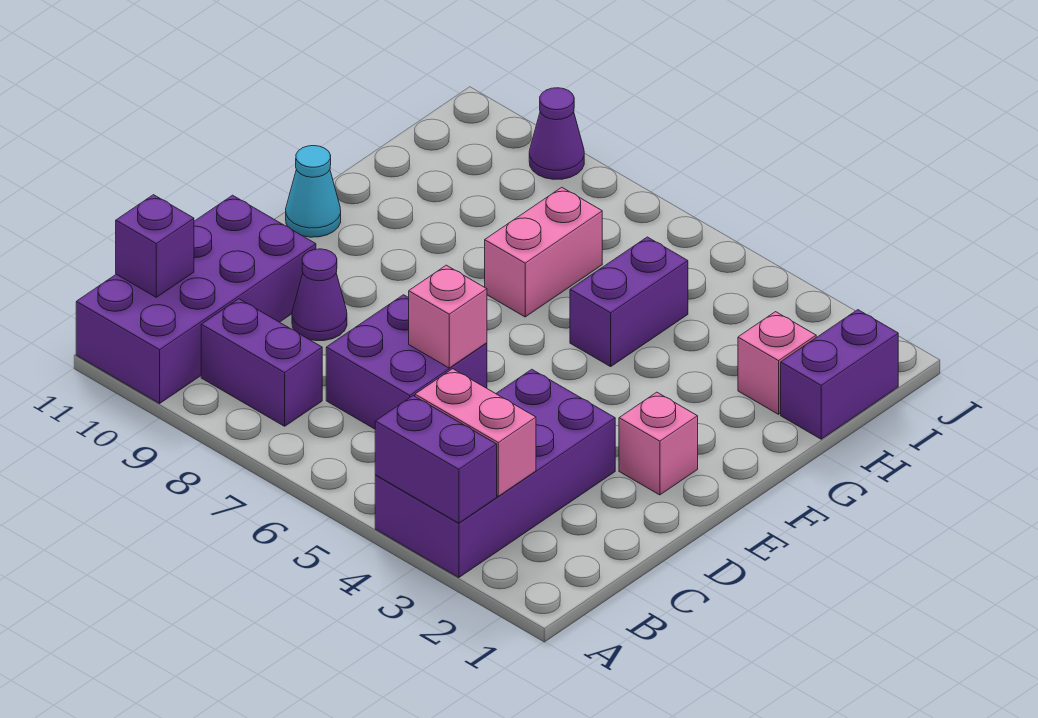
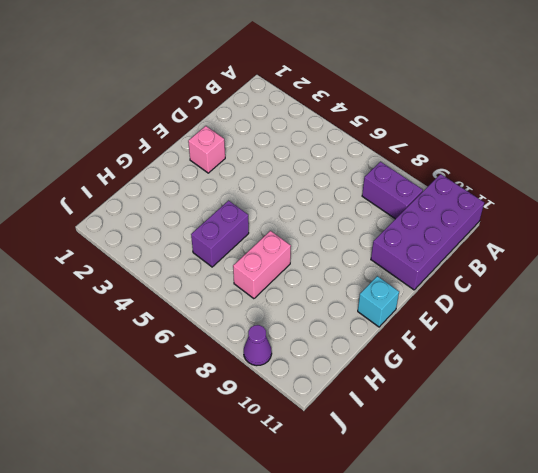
cyan 1x1 brick [358,276,399,327] -> cyan 1x1 cone [286,146,341,237]
none -> purple 2x4 brick [375,369,615,578]
none -> purple 2x2 brick [326,295,487,429]
none -> purple 1x1 cone [292,249,347,341]

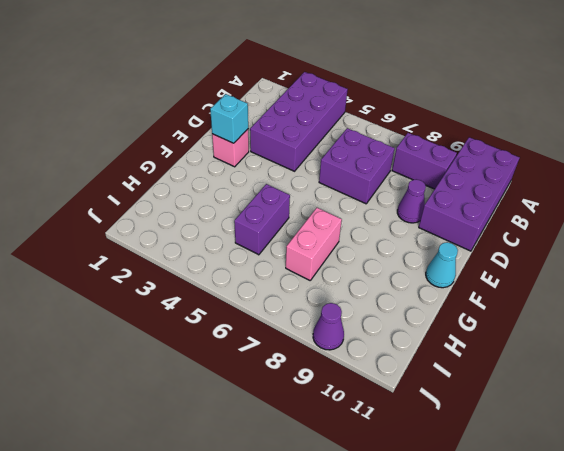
cyan 1x1 brick [210,94,248,143] -> none
none -> purple 1x2 brick [781,310,898,439]
none -> pink 1x1 brick [738,312,816,414]
none -> purple 1x2 brick [375,396,497,523]

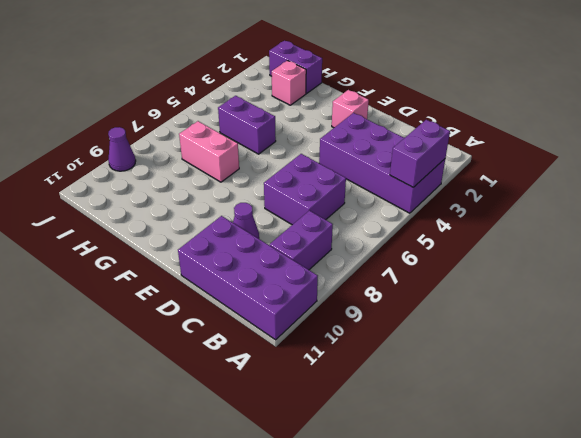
none -> cyan 1x1 cone [286,146,341,237]
none -> pink 1x2 brick [415,369,536,496]
none -> purple 1x1 brick [116,195,194,297]

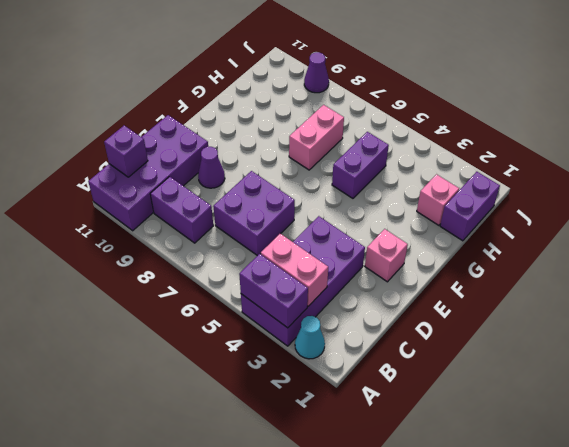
cyan 1x1 cone [295,316,325,359] -> cyan 1x1 cone moved to [286,146,341,237]
none -> pink 1x1 brick [409,265,487,368]

